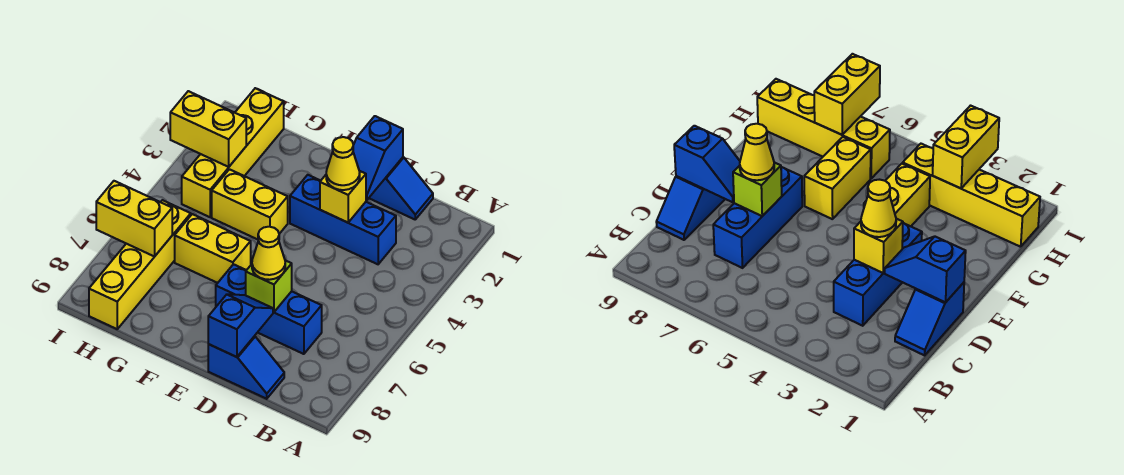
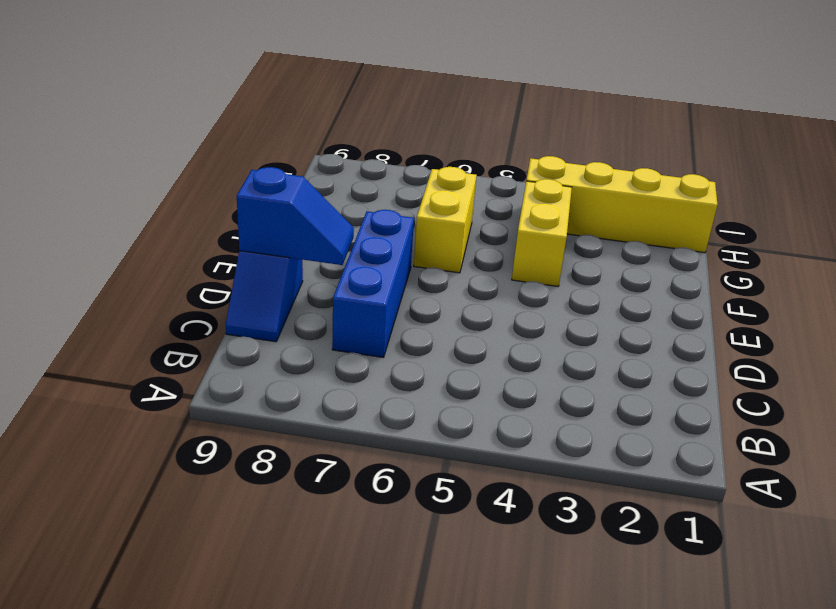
none -> blue 1x2 slope [369,157,433,219]
none -> blue 1x3 brick [290,175,396,264]
none -> yellow 1x4 brick [89,200,191,329]

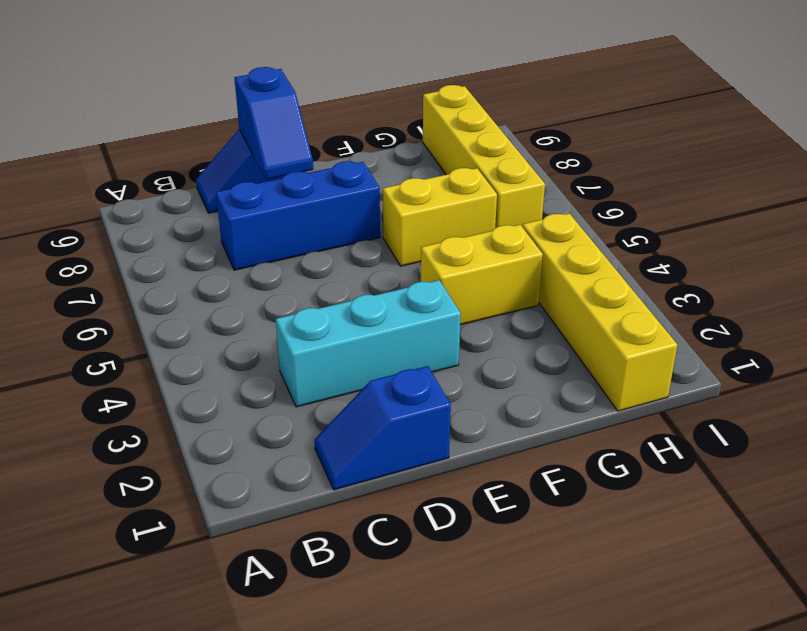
cyan 1x3 brick [276,280,461,407] -> blue 1x3 brick [290,175,396,264]
none -> blue 1x2 slope [353,116,403,200]
none -> yellow 1x1 brick [320,171,366,223]
none -> lime 1x1 brick [246,260,292,312]

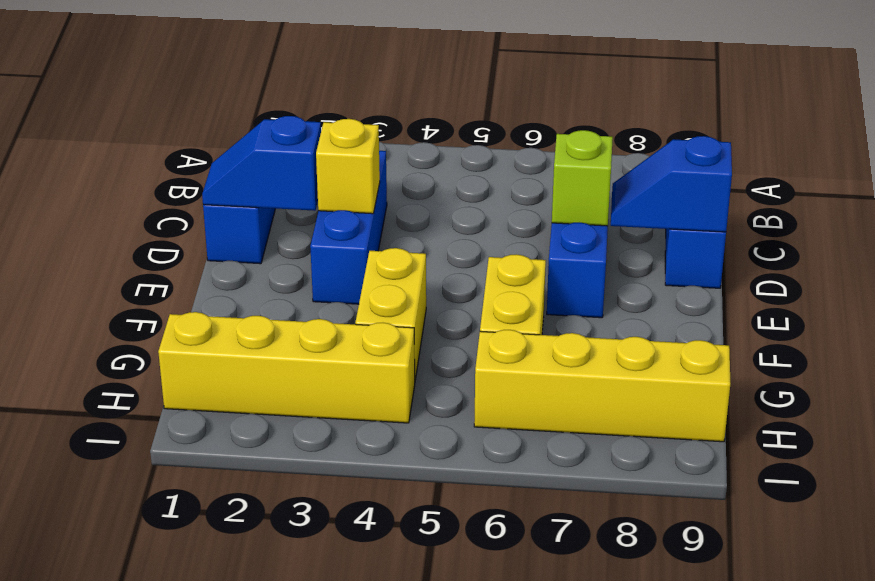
blue 1x2 slope [202,116,321,211] -> blue 1x2 slope turned to [353,116,403,200]
none -> yellow 1x2 brick [170,91,246,167]
none -> yellow 1x2 brick [96,181,172,257]
none -> yellow 1x1 cone [326,137,360,190]

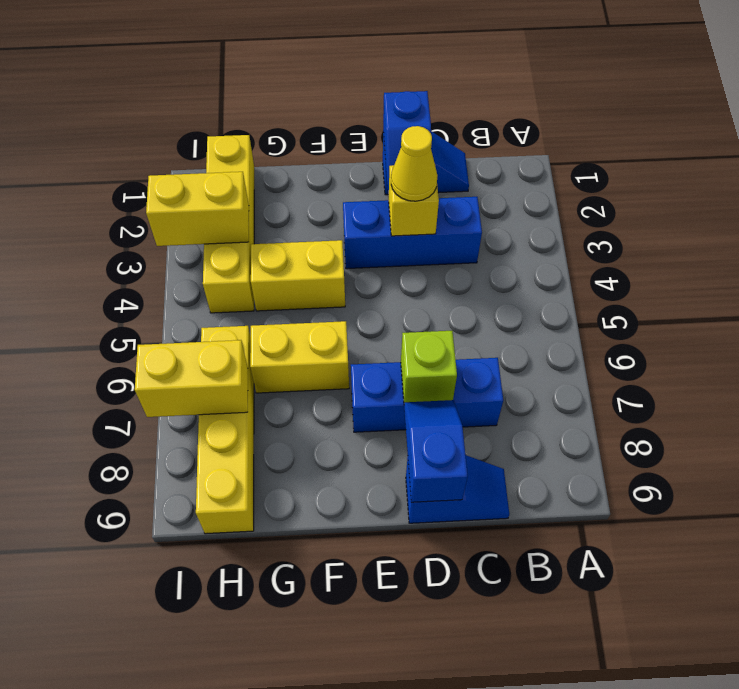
none -> yellow 1x1 cone [252,227,285,280]

